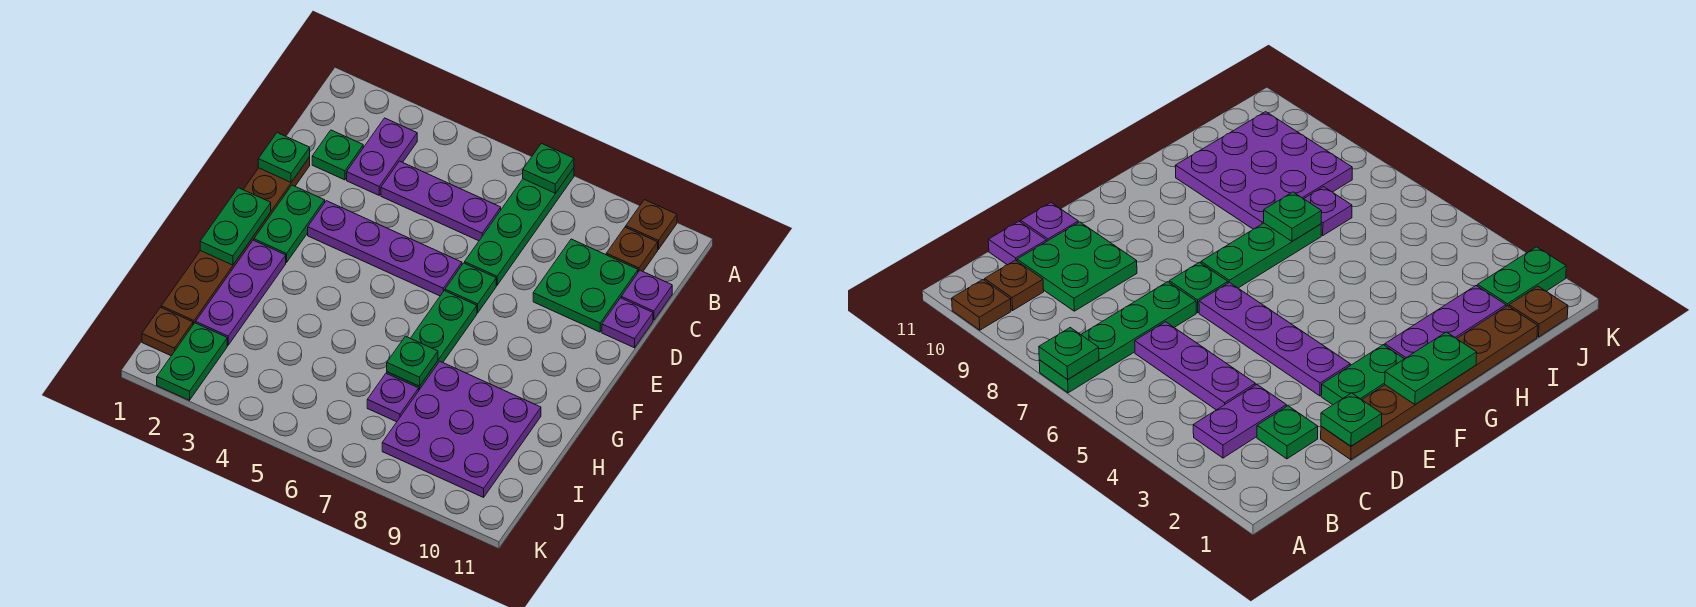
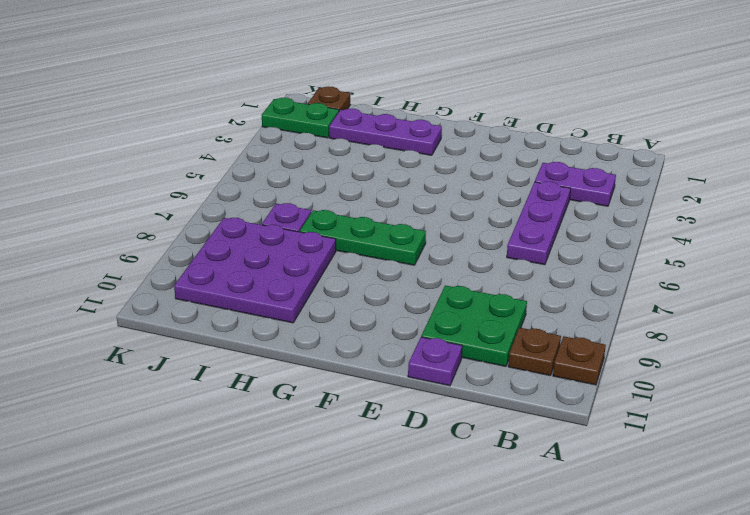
none -> green 1x4 plate [465,168,574,285]
none -> green 1x1 plate [312,130,363,180]
none -> purple 1x1 plate [621,270,672,320]

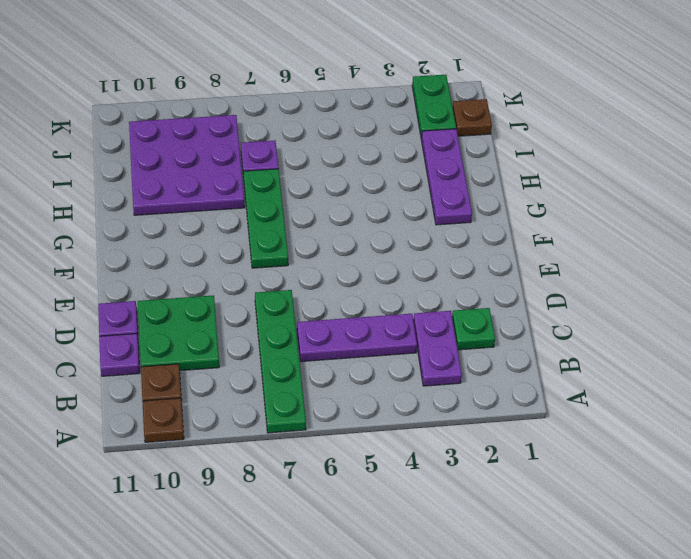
none -> brown 1x6 plate [161,157,310,325]
none -> green 1x2 plate [254,185,325,263]
none -> purple 1x4 plate [308,201,462,296]

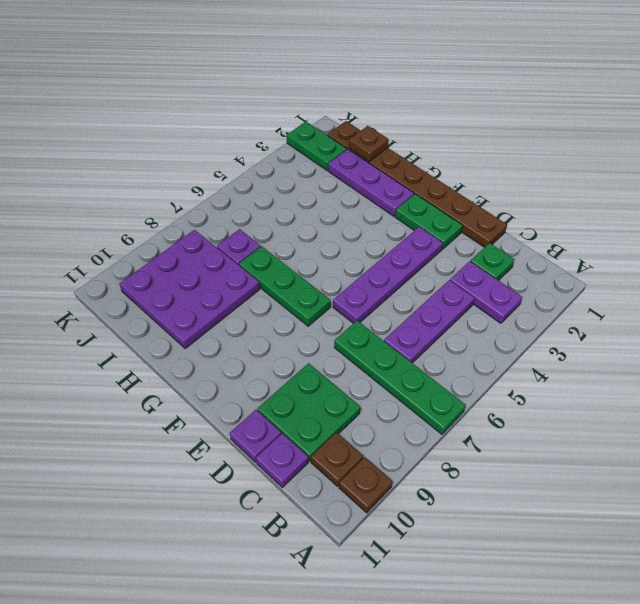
brown 1x1 plate [349,126,389,161] -> none
none -> green 1x1 plate [445,263,496,313]
none -> green 1x1 plate [523,143,574,193]
none -> green 1x1 plate [258,133,310,182]

